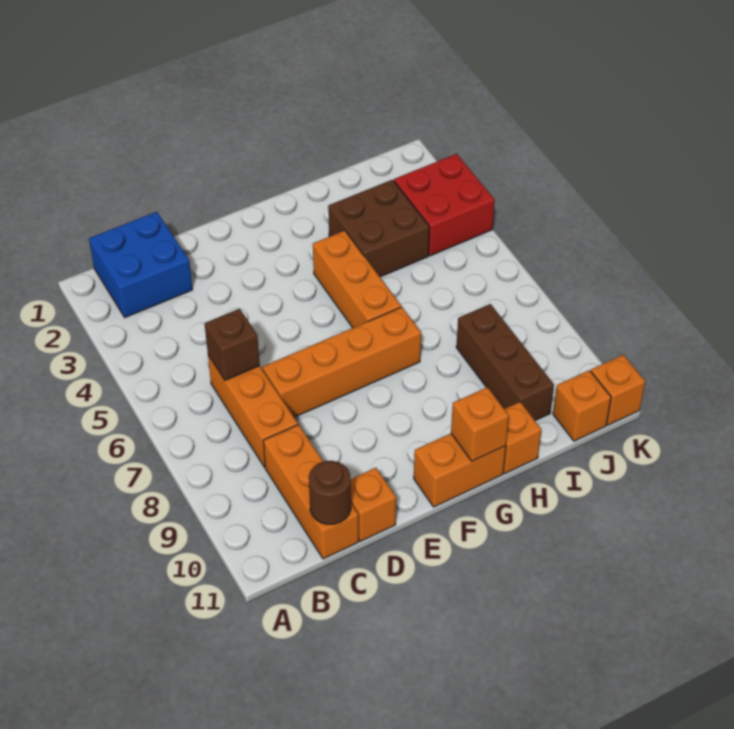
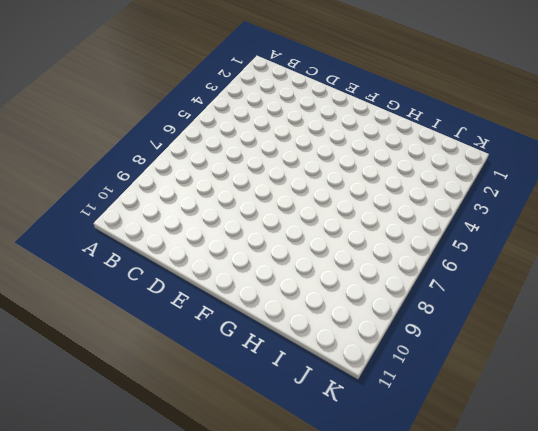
none -> blue 2x2 brick [89,212,193,317]
none -> orange 1x3 brick [208,355,298,467]
none -> orange 1x3 brick [263,425,359,559]

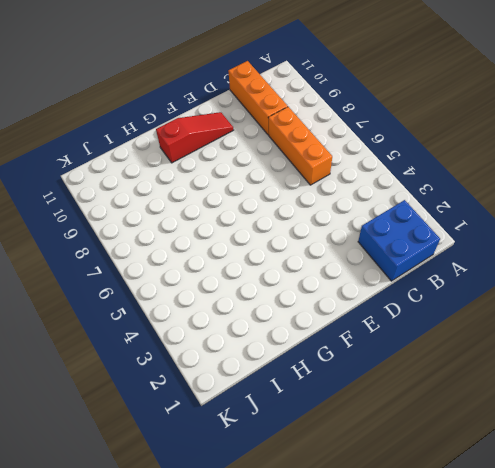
red 1x3 slope [156,112,233,163] -> none
none -> orange 1x4 brick [262,307,421,417]
none -> orange 1x1 brick [350,468,396,541]
none -> orange 1x2 brick [414,434,506,507]

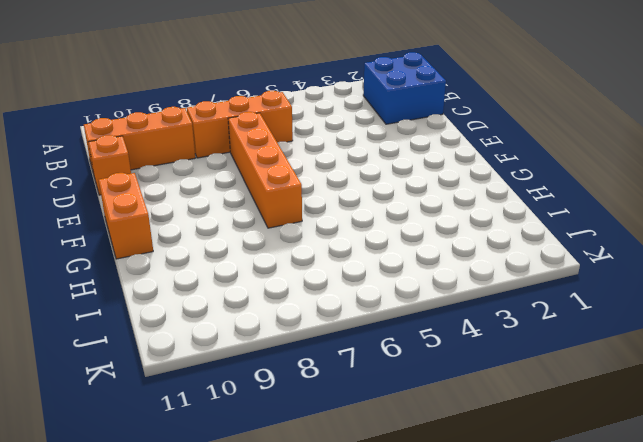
none -> orange 1x3 brick [313,231,401,328]
none -> brown 2x2 brick [328,180,429,277]
none -> orange 1x1 brick [503,402,541,473]

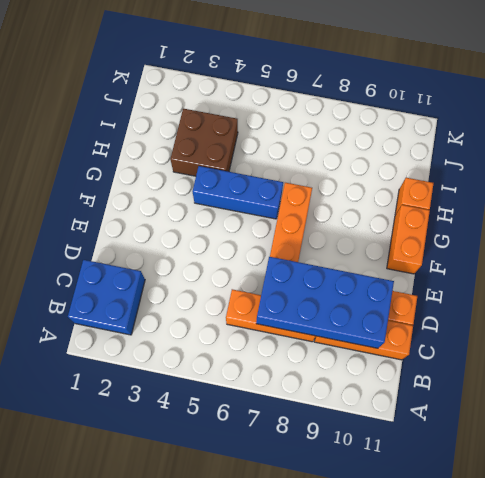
blue 2x4 brick [256,257,394,348] -> none
blue 1x3 brick [193,166,283,219] -> orange 1x3 brick [313,231,401,328]
none -> brown 1x3 brick [456,304,554,421]
none -> red 2x2 brick [394,154,495,256]
none -> orange 1x1 brick [553,370,611,441]

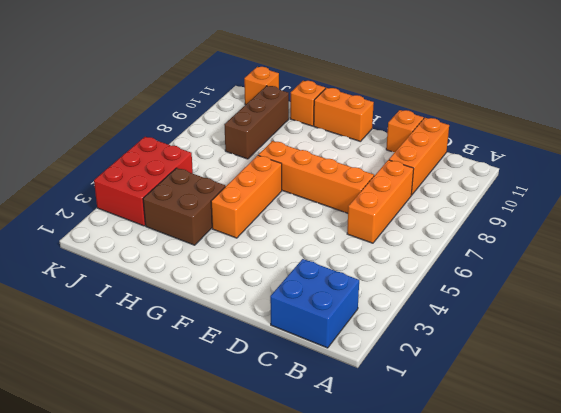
red 2x3 brick [94,137,193,226] -> red 2x2 brick [394,154,495,256]
none -> orange 1x1 brick [591,355,645,425]
none -> brown 1x1 brick [205,309,260,380]
none -> brown 1x1 round brick [309,461,351,524]

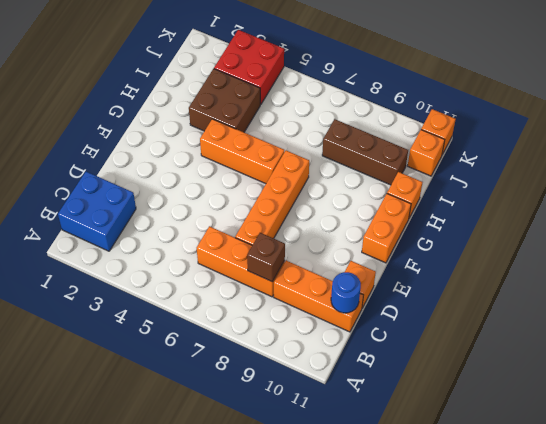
brown 1x1 brick [247,233,285,281] -> brown 1x1 brick moved to [205,309,260,380]
blue 1x1 round brick [331,272,361,313] -> brown 1x1 round brick [309,461,351,524]
none -> orange 1x1 brick [451,387,509,461]

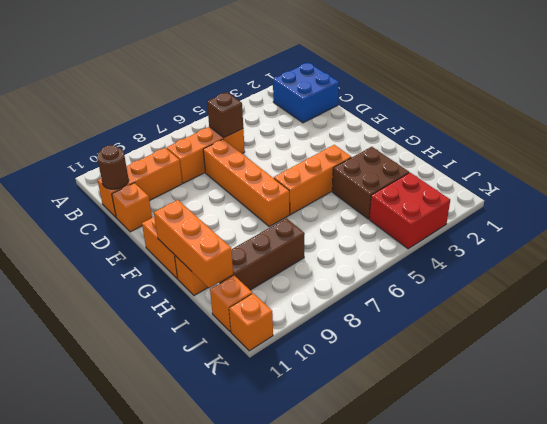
orange 1x3 brick [154,200,233,288] -> orange 1x1 brick [451,387,509,461]

